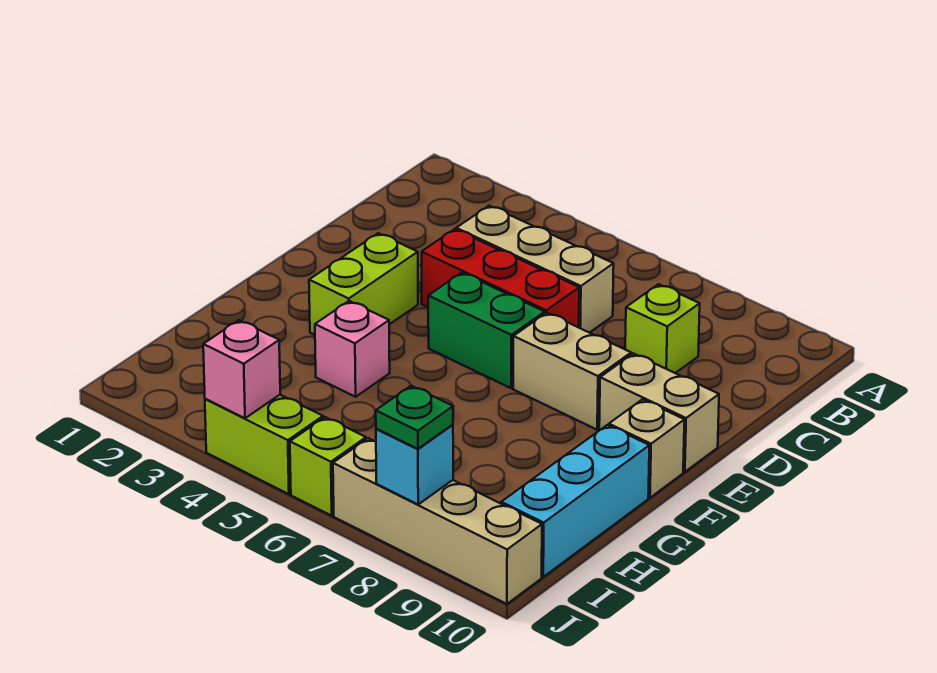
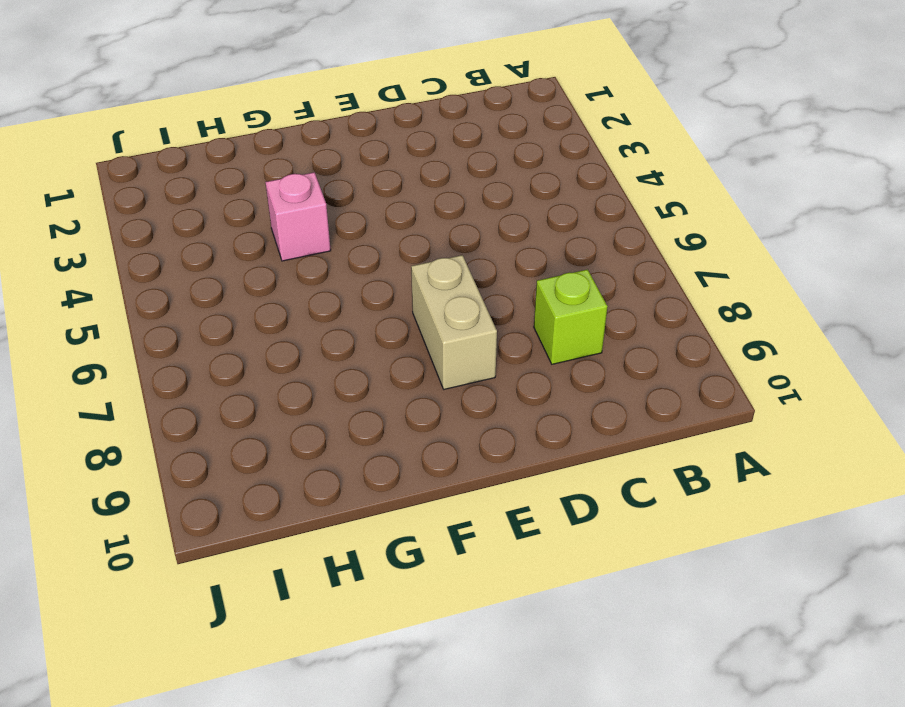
none -> tan 1x3 brick [456,206,614,333]
none -> red 1x3 brick [422,229,579,328]
none -> lime 1x2 brick [309,233,418,335]

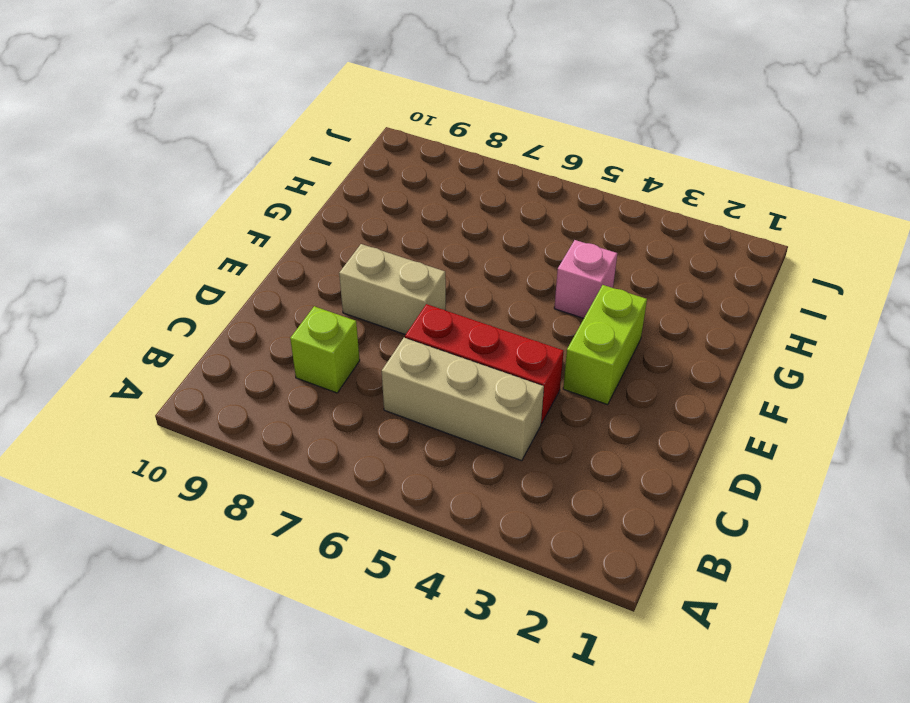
none -> green 1x2 brick [428,273,545,388]
none -> tan 1x2 brick [599,354,719,472]
none -> tan 1x1 brick [609,399,684,498]

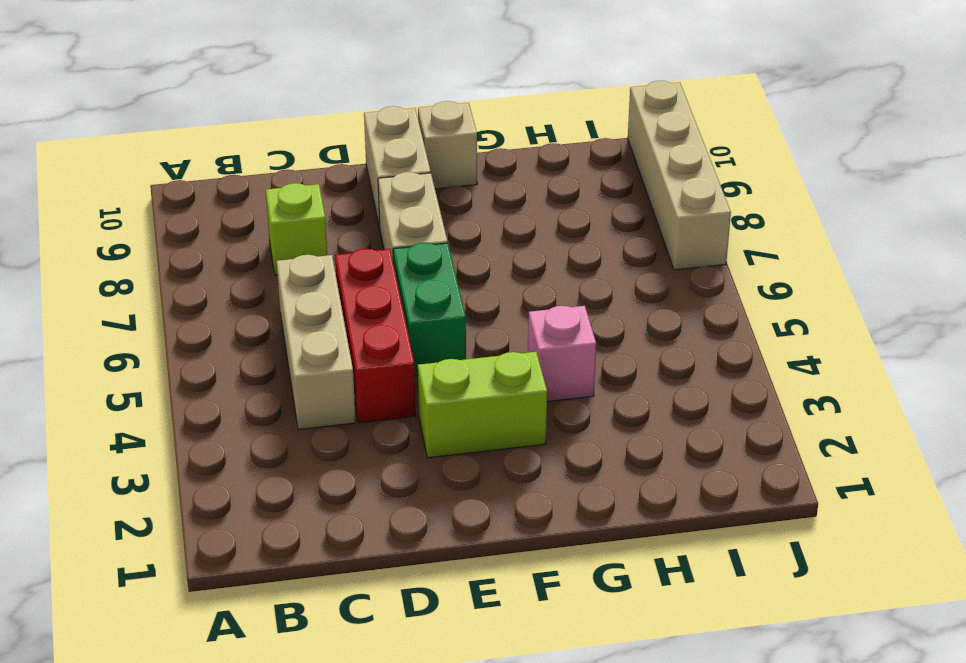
none -> cyan 1x3 brick [501,425,649,577]
none -> lime 1x2 brick [205,395,323,494]
none -> lime 1x1 brick [290,417,366,516]

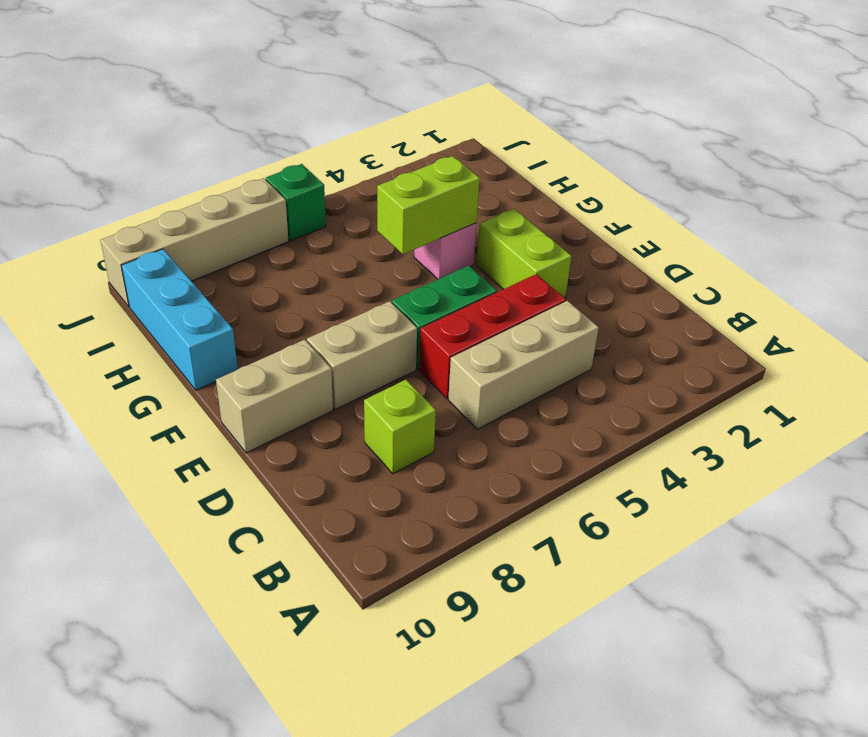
lime 1x2 brick [377,156,480,254] -> lime 1x2 brick moved to [205,395,323,494]
green 1x1 brick [266,164,326,241] -> lime 1x1 brick [290,417,366,516]
none -> tan 1x1 brick [609,399,684,498]
none -> pink 1x1 brick [203,320,280,418]
none -> cyan 1x1 brick [376,425,453,504]

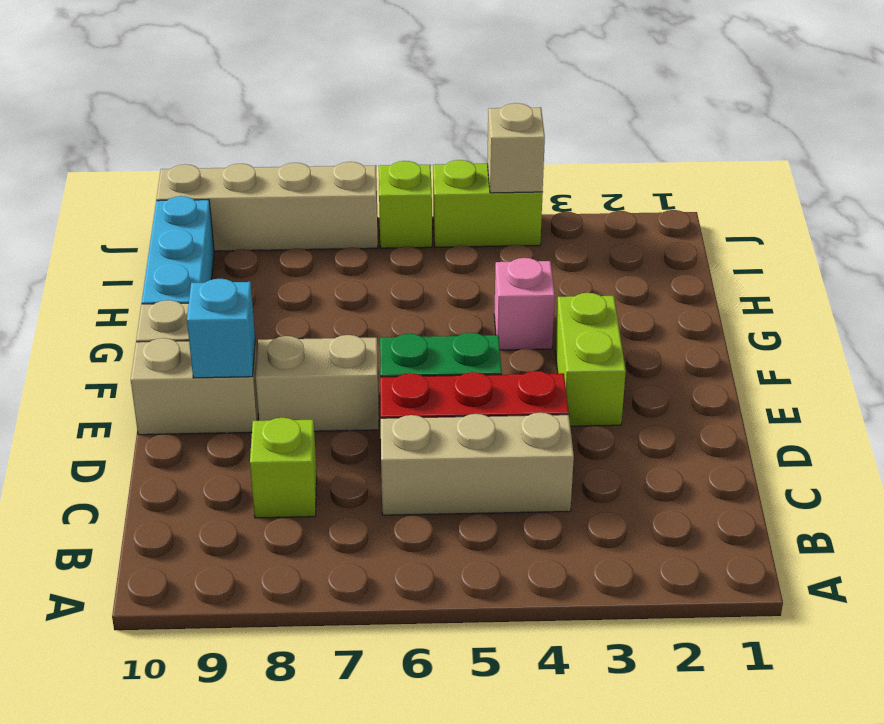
cyan 1x1 brick [187,279,255,378] -> cyan 1x1 brick moved to [376,425,453,504]
tan 1x1 brick [487,103,545,193] -> pink 1x1 brick [203,320,280,418]
none -> green 1x1 plate [376,386,453,449]

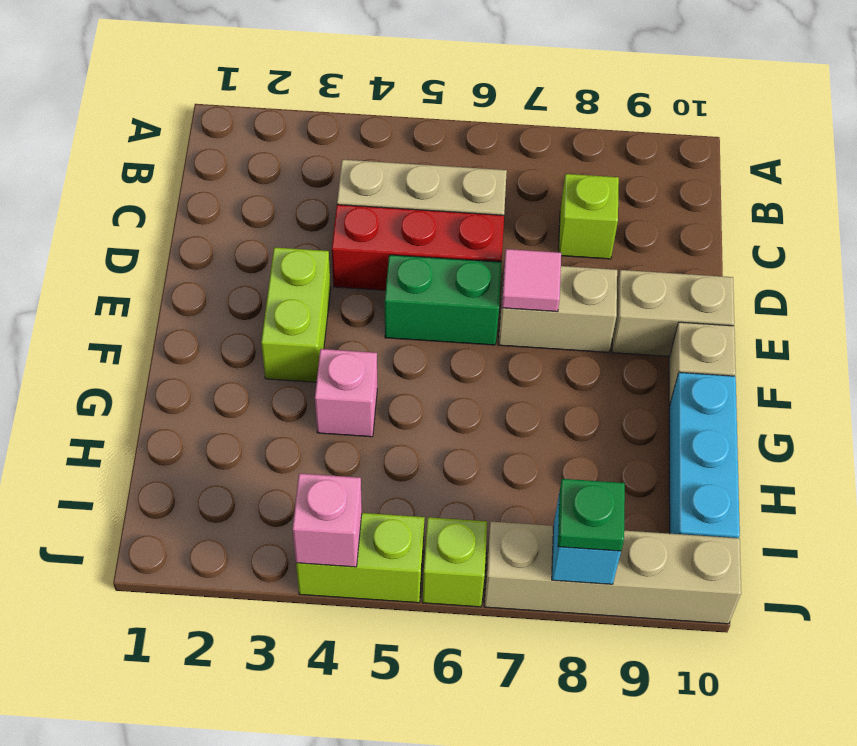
pink 1x1 tile [502,249,561,312] -> none

